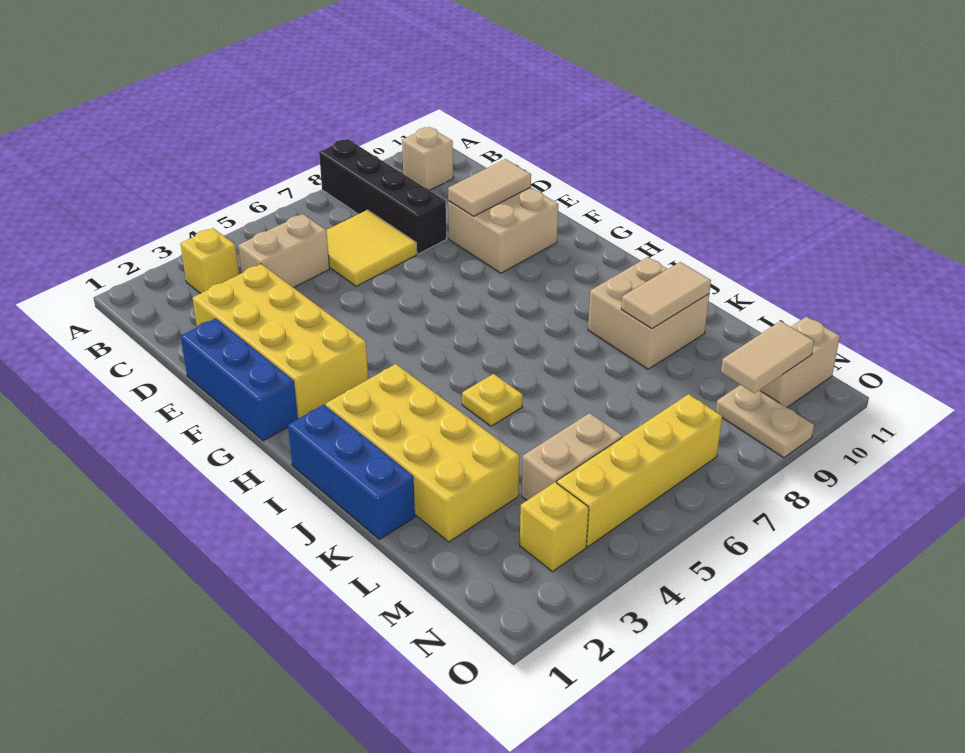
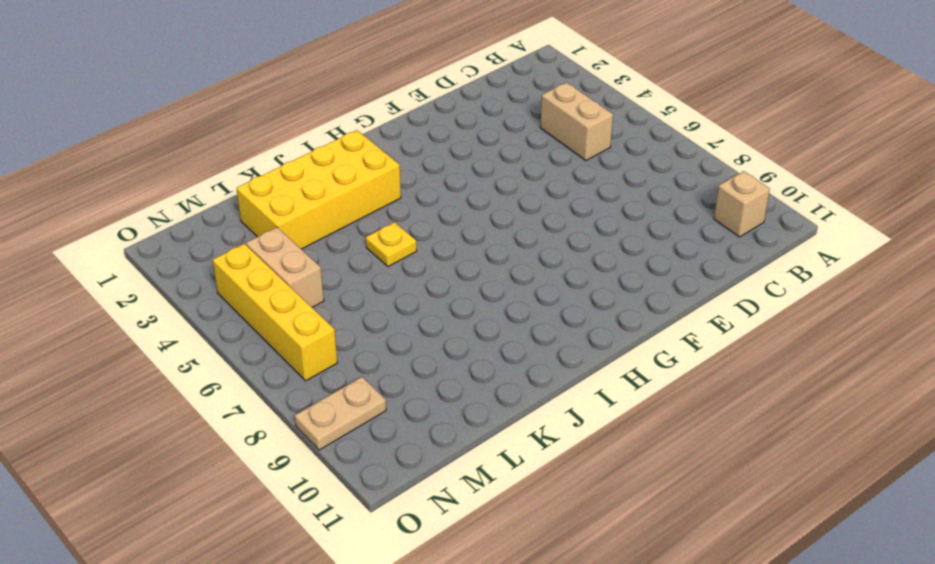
none -> black 1x4 brick [319,139,446,254]
none -> yellow 1x1 brick [180,228,239,294]
none -> yellow 2x2 tile [327,210,417,286]

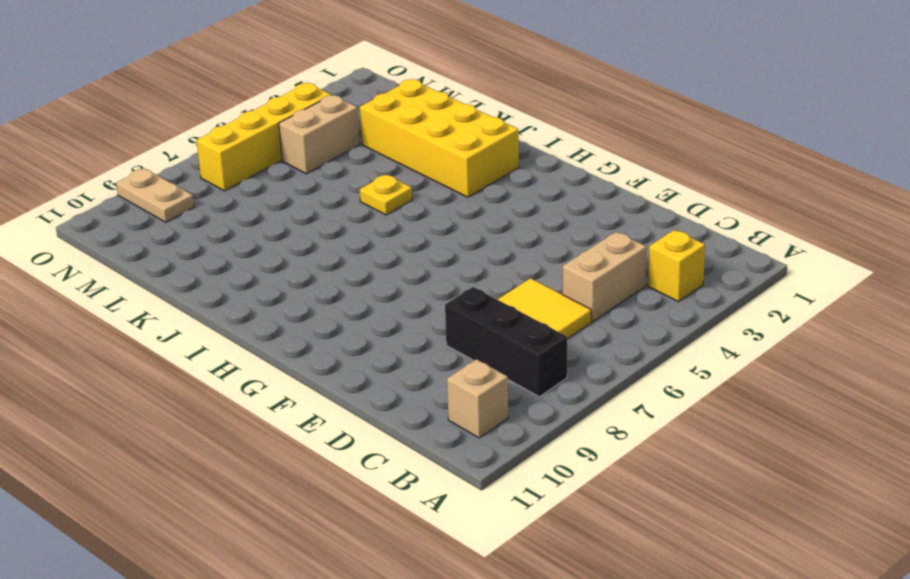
black 1x3 brick [445,287,567,397] -> black 1x4 brick [319,139,446,254]
none -> yellow 2x4 brick [193,264,368,419]
none -> blue 1x3 brick [181,318,298,441]
none -> tan 2x2 brick [448,187,558,273]

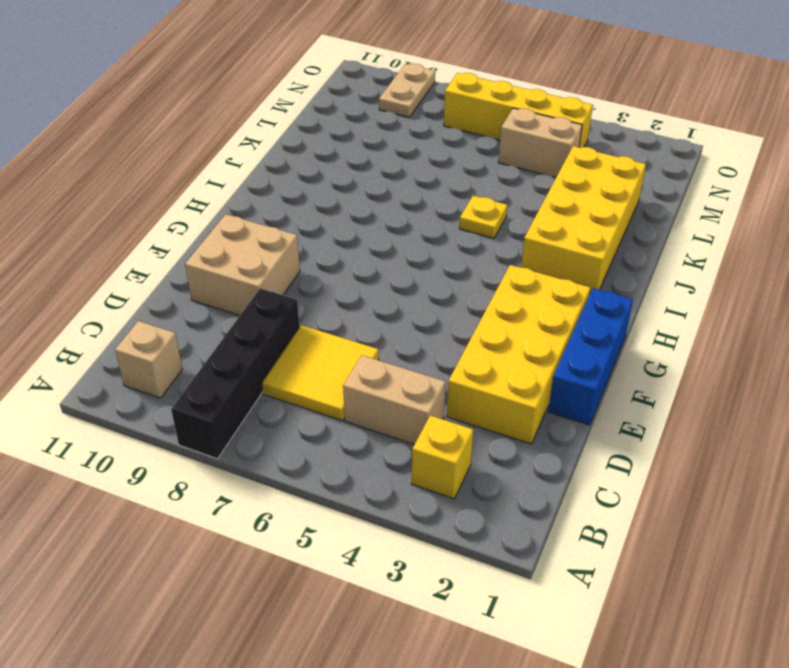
none -> blue 1x3 brick [288,405,415,540]
none -> tan 2x2 brick [588,257,709,369]
none -> yellow 1x1 brick [520,482,589,572]

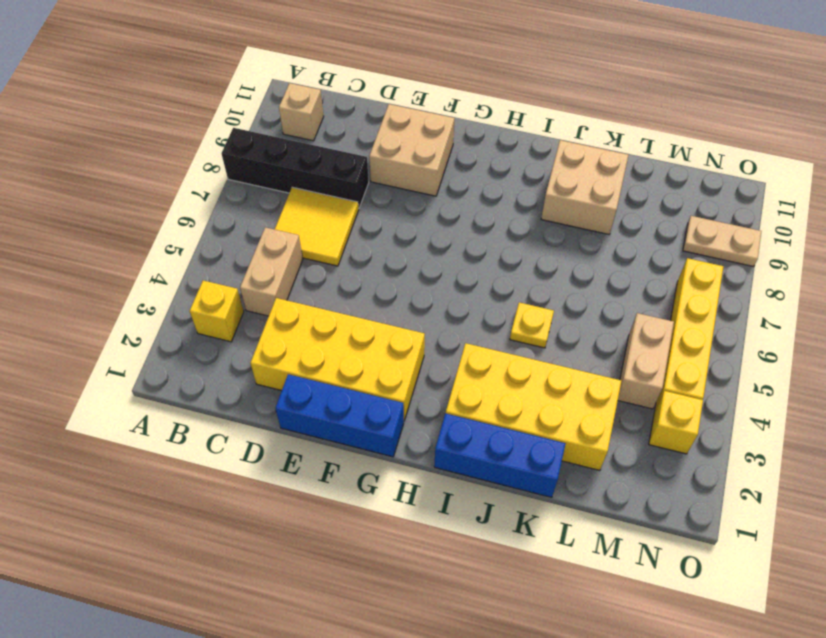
none -> tan 1x2 brick [760,317,840,407]
none -> tan 1x2 tile [448,159,531,216]
none -> tan 1x2 tile [621,262,711,329]

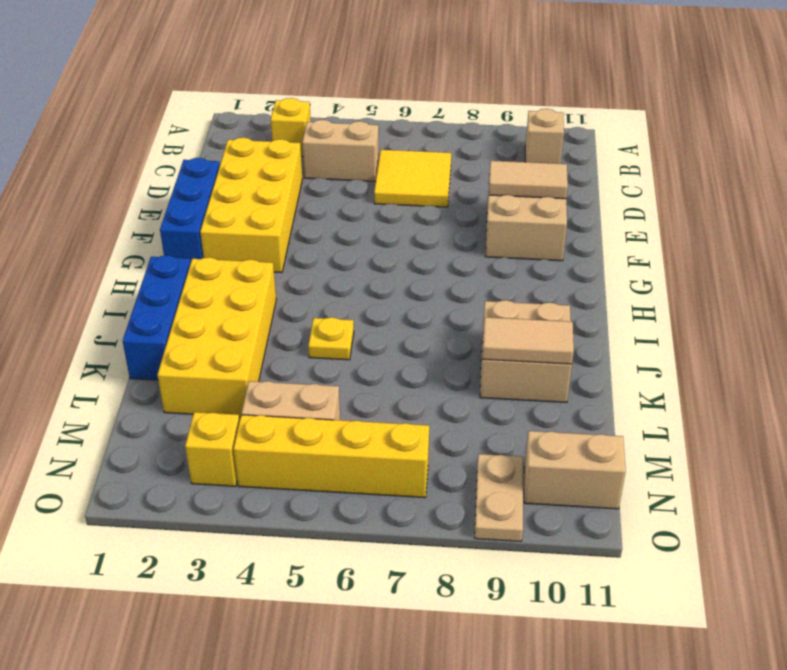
none -> black 1x4 brick [319,139,446,254]
none -> tan 1x2 tile [721,321,814,393]

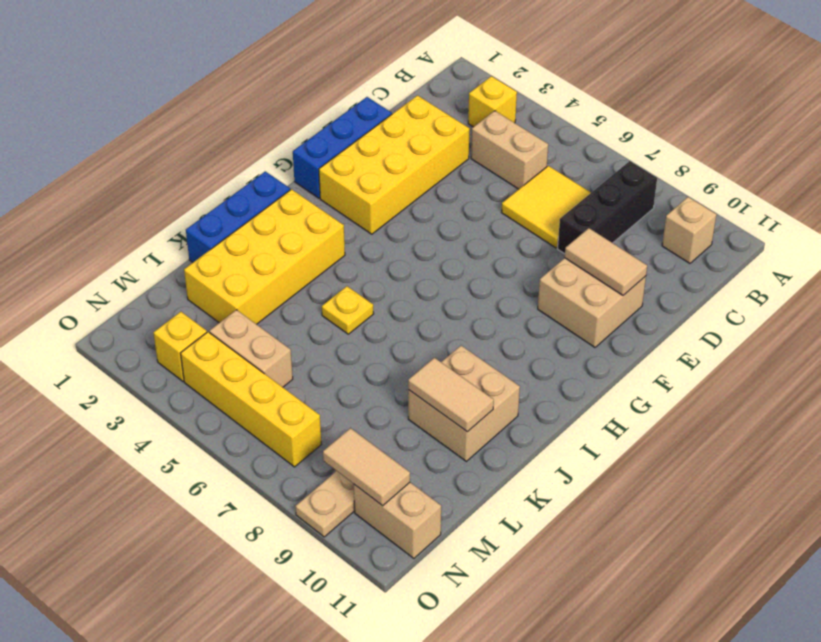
black 1x3 brick [558,161,657,254] -> black 1x4 brick [319,139,446,254]

